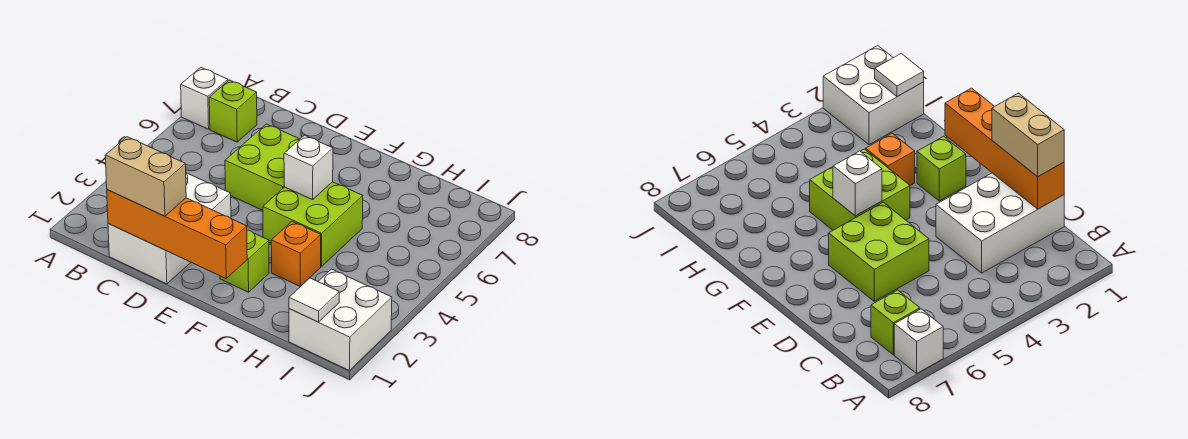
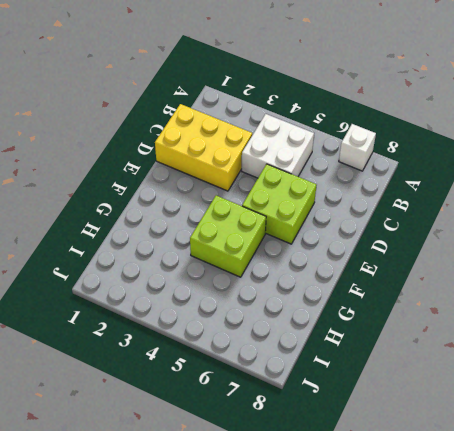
white 2x2 brick [242,114,314,178] -> white 2x2 brick moved to [289,269,392,371]
yellow 2x3 brick [155,104,252,191] -> white 2x3 brick [108,173,231,284]
none -> lime 1x1 brick [209,80,257,142]
none -> lime 1x1 brick [220,230,269,292]
none -> orange 1x1 brick [271,221,321,286]

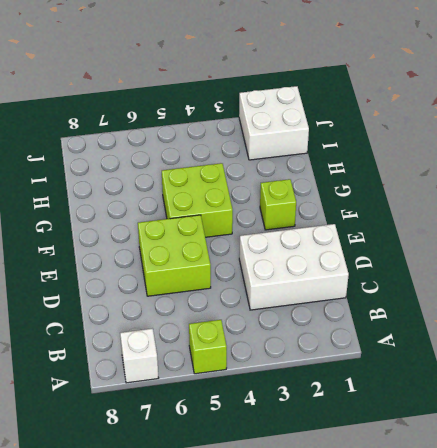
lime 1x1 brick [189,320,227,374] -> lime 1x1 brick moved to [209,80,257,142]
none -> orange 1x1 brick [271,221,321,286]
none -> orange 1x4 brick [107,190,247,278]
none -> white 1x1 brick [284,135,333,200]

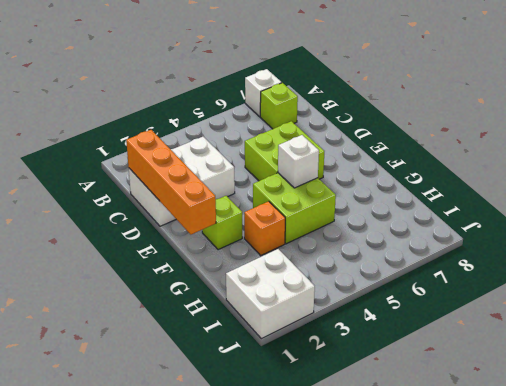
none -> white 1x1 tile [289,278,339,322]
none -> tan 1x2 brick [105,137,186,216]

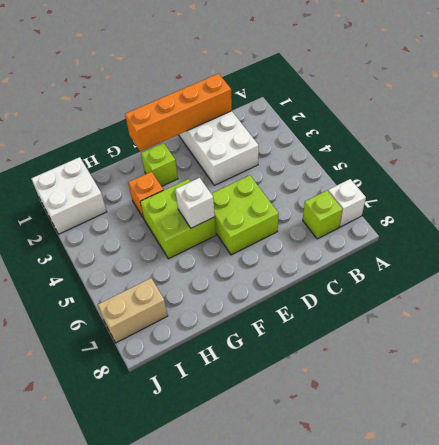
tan 1x2 brick [98,278,168,343] -> tan 1x2 brick moved to [105,137,186,216]
none -> white 1x1 tile [289,278,339,322]

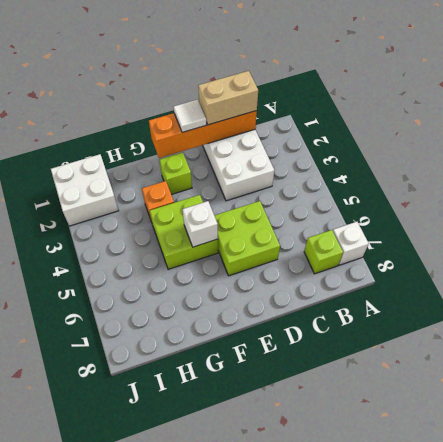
white 1x1 tile [174,99,206,132] -> white 1x1 tile moved to [289,278,339,322]

